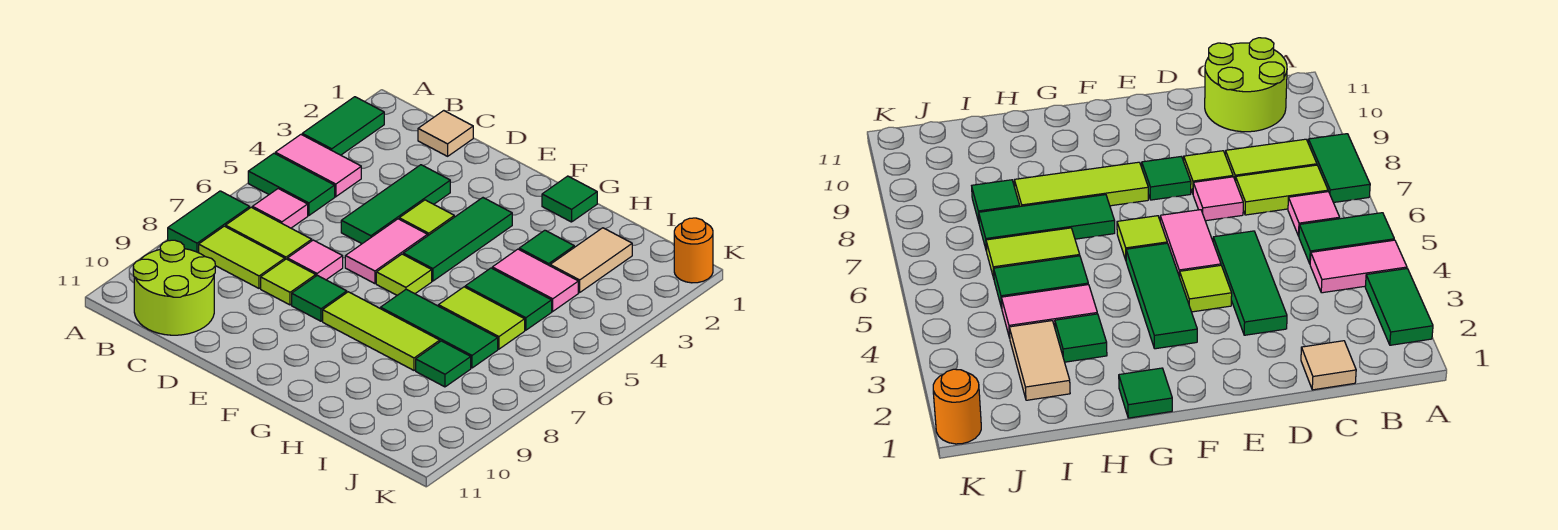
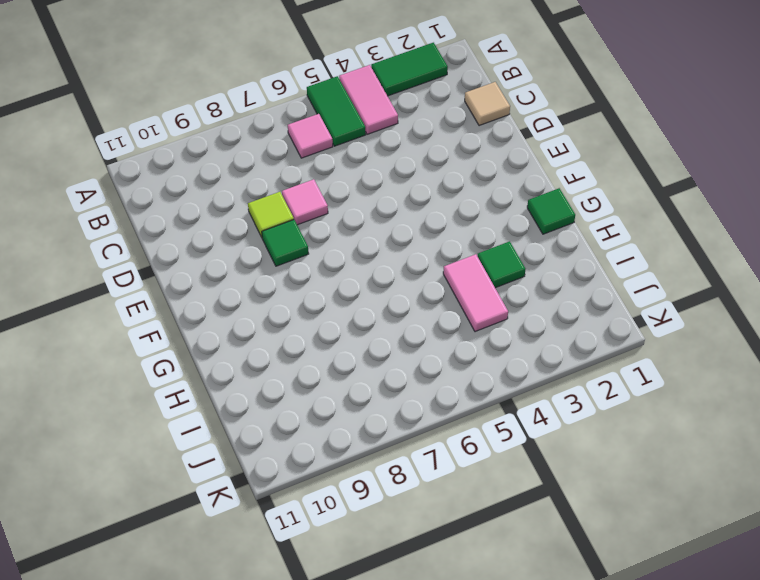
none -> green 1x2 tile [168,191,250,253]
none -> lime 1x2 tile [226,207,312,259]
none -> lime 1x2 tile [199,226,285,288]

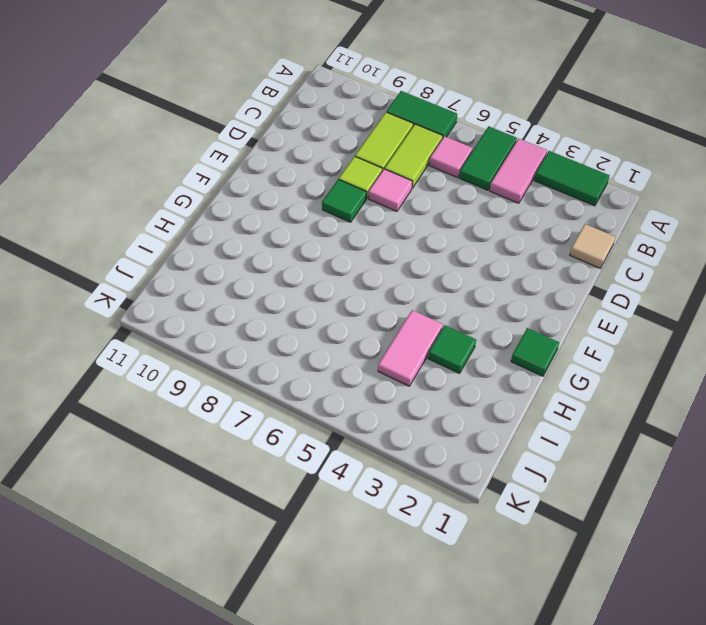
none -> lime 2x2 round brick [133,240,215,335]
none -> green 1x3 tile [341,165,450,244]
none -> lime 1x1 tile [399,200,454,235]

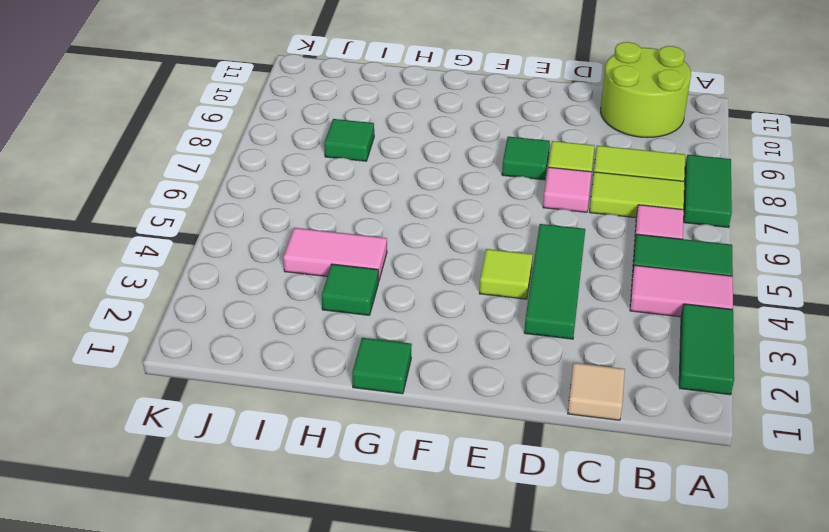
none -> pink 1x2 tile [345,219,428,284]
none -> green 1x3 tile [403,198,512,281]
none -> lime 1x1 tile [376,254,432,295]

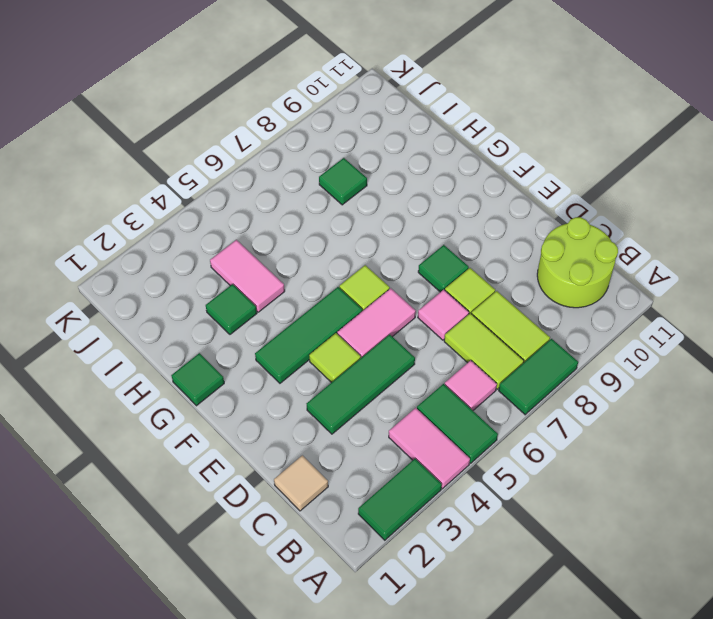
none -> lime 1x3 tile [323,292,440,370]
none -> green 1x3 tile [381,289,498,368]
none -> green 1x2 tile [465,268,552,330]

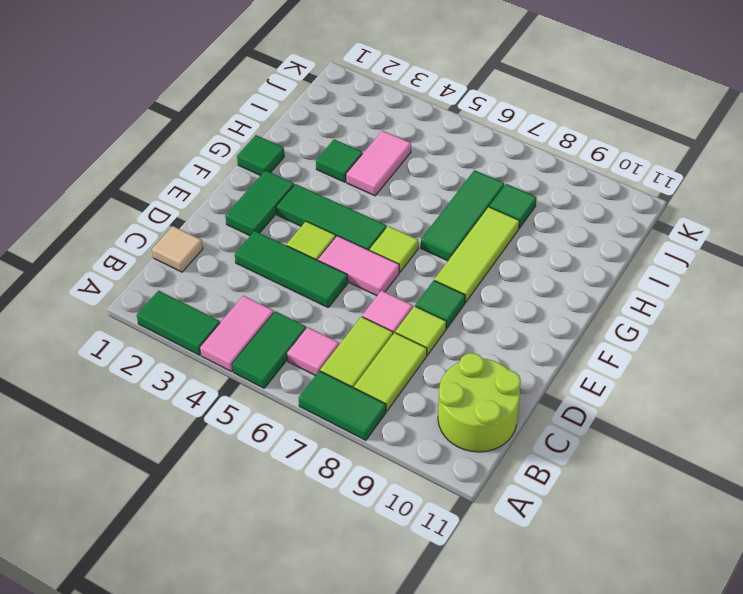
green 1x2 tile [225,170,294,236] -> green 1x2 tile moved to [465,268,552,330]
none -> lime 1x2 tile [438,287,525,349]
none -> tan 1x2 tile [550,228,632,292]
none -> orange 1x1 round brick [674,218,713,283]

